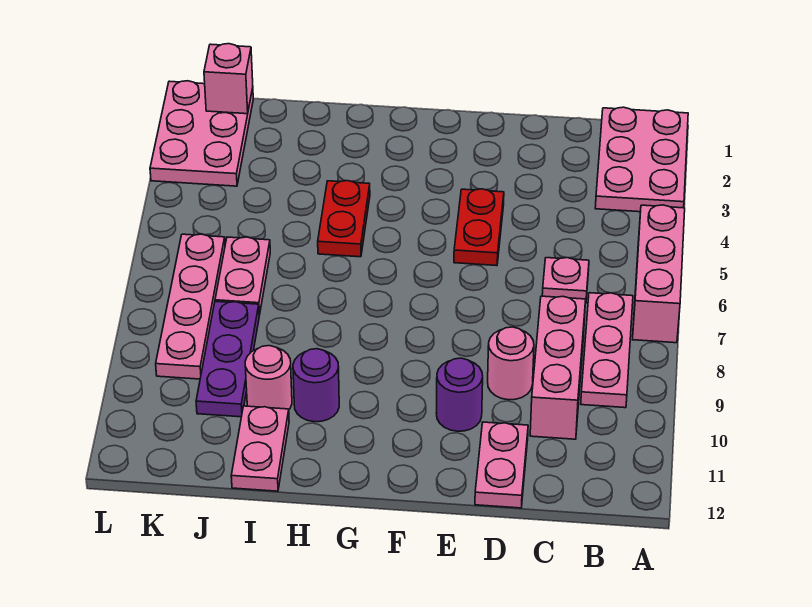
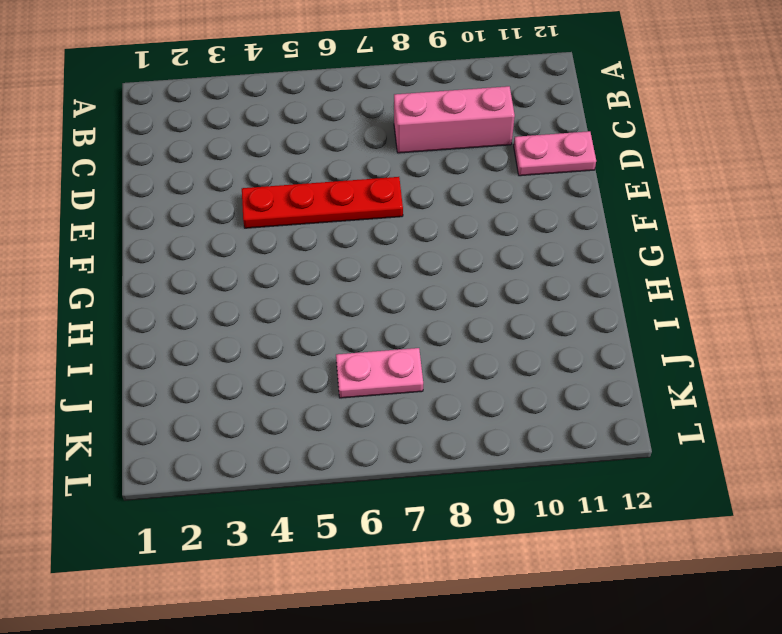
red 1x4 plate [242,177,403,228] -> red 1x2 plate [454,189,504,266]
none -> pink 2x3 plate [595,107,688,212]
none -> pink 1x3 brick [632,205,685,343]
none -> pink 1x3 plate [581,293,633,408]

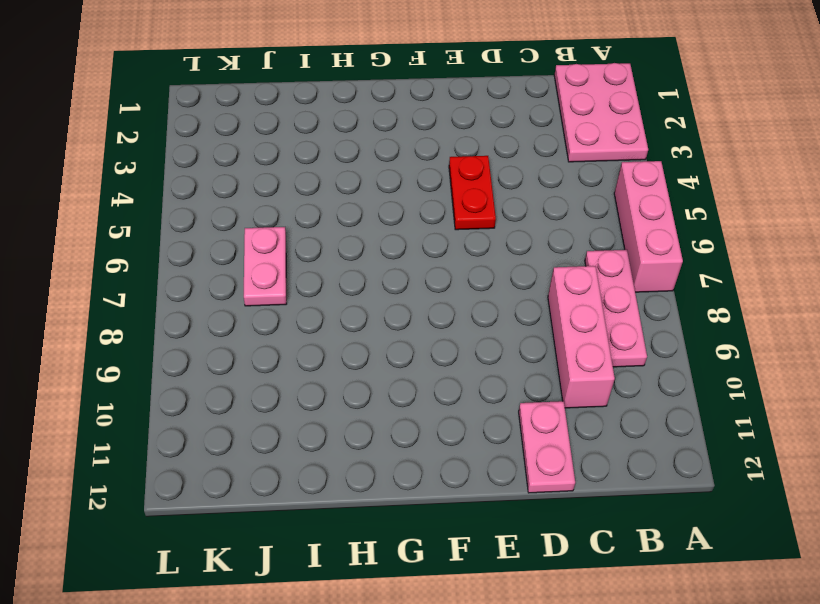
none -> pink 1x1 plate [542,258,589,304]
none -> pink 1x1 round brick [488,327,534,400]
none -> purple 1x1 round brick [436,358,483,431]

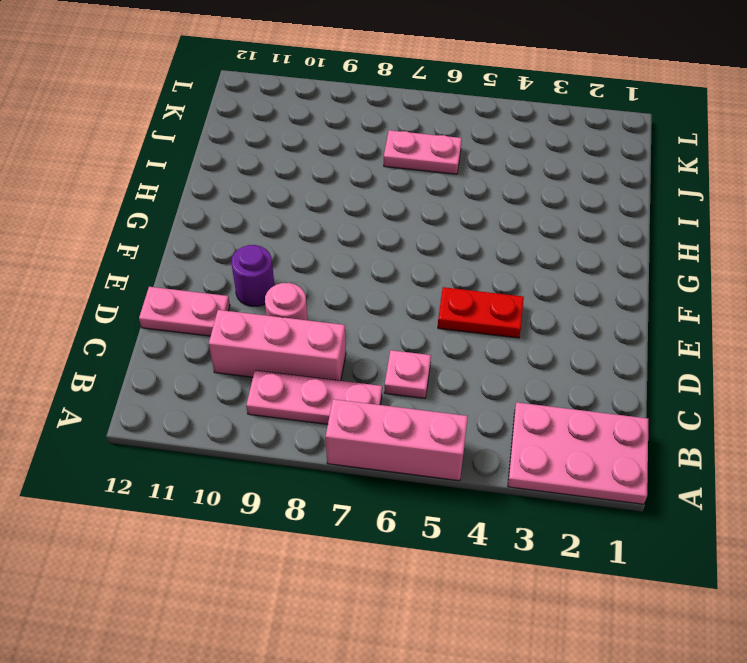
none -> red 1x2 plate [318,181,370,257]
none -> purple 1x1 round brick [293,349,339,422]
none -> pink 1x1 round brick [245,346,292,409]

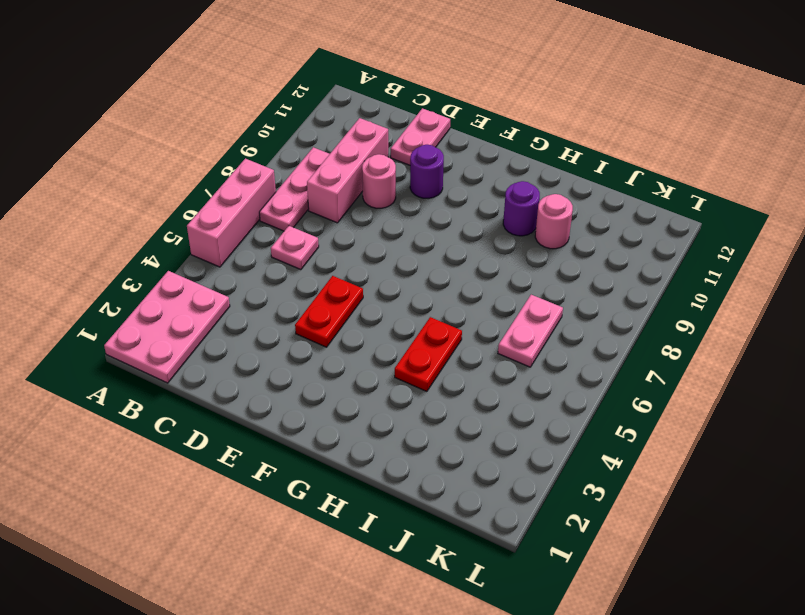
none -> pink 1x2 plate [231,406,289,491]
none -> purple 1x3 plate [196,302,259,417]
none -> pink 2x3 plate [150,81,253,186]

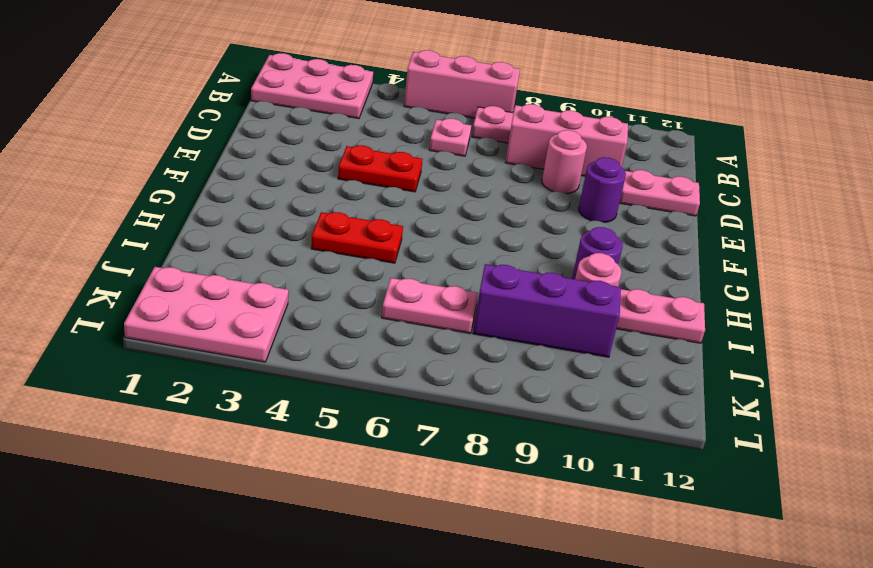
purple 1x3 brick [473,264,621,357] -> purple 1x3 plate [196,302,259,417]
none -> pink 1x4 plate [156,234,225,379]
none -> pink 1x1 brick [204,44,253,114]

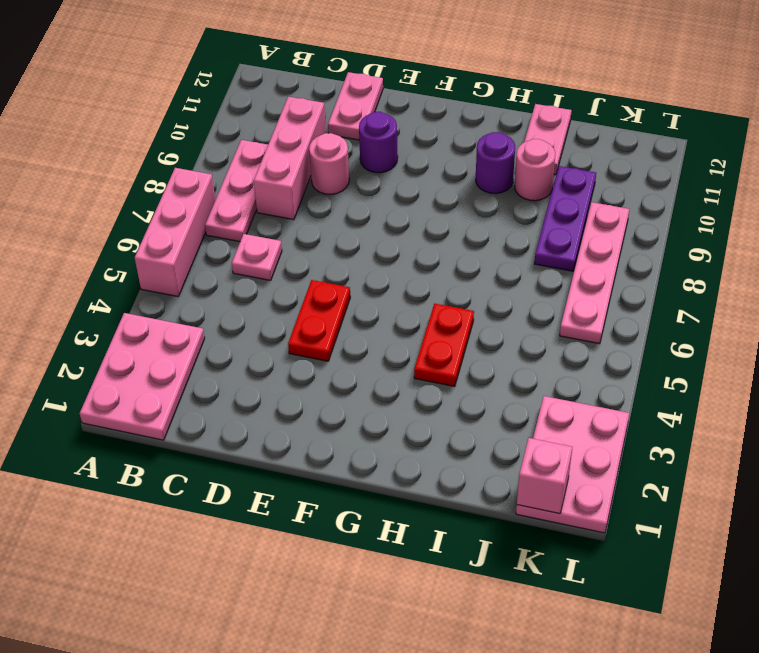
none -> pink 1x2 plate [215,237,270,315]

